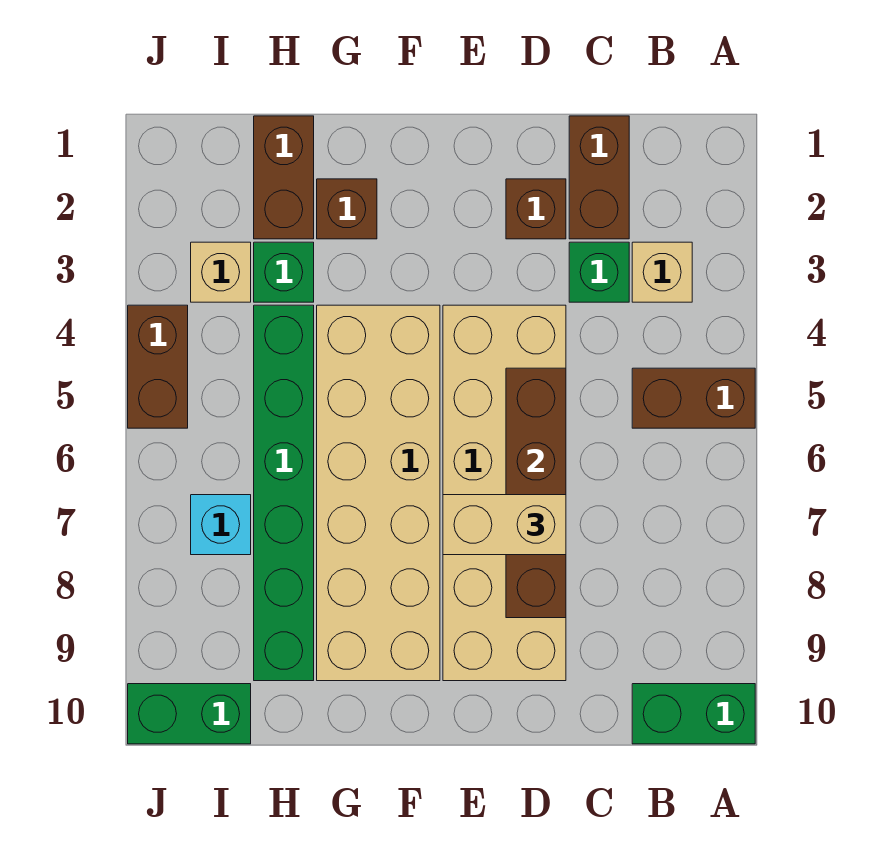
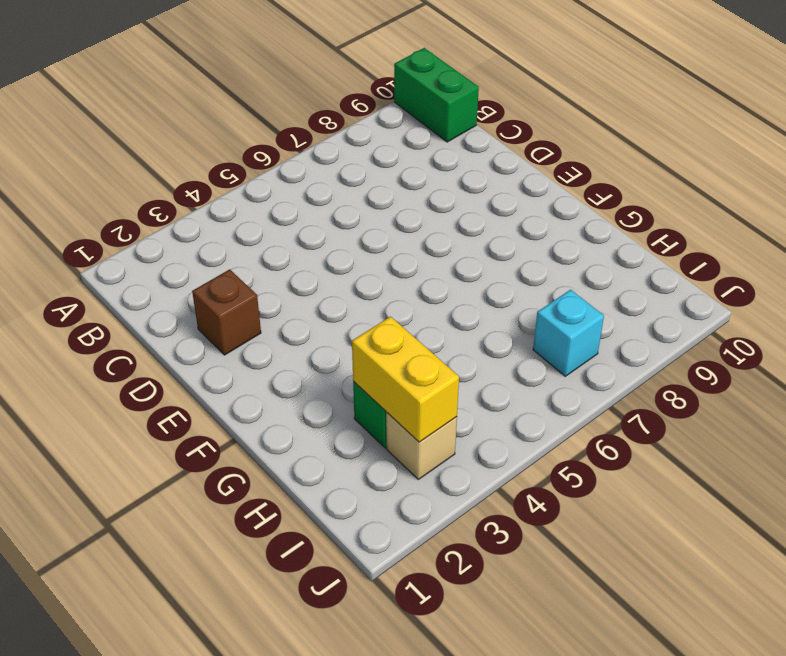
yellow 1x2 brick [352,317,459,442] -> none
none -> brown 1x2 brick [632,368,755,428]
none -> tan 1x1 brick [632,242,692,302]
none -> brown 1x2 brick [569,116,629,239]

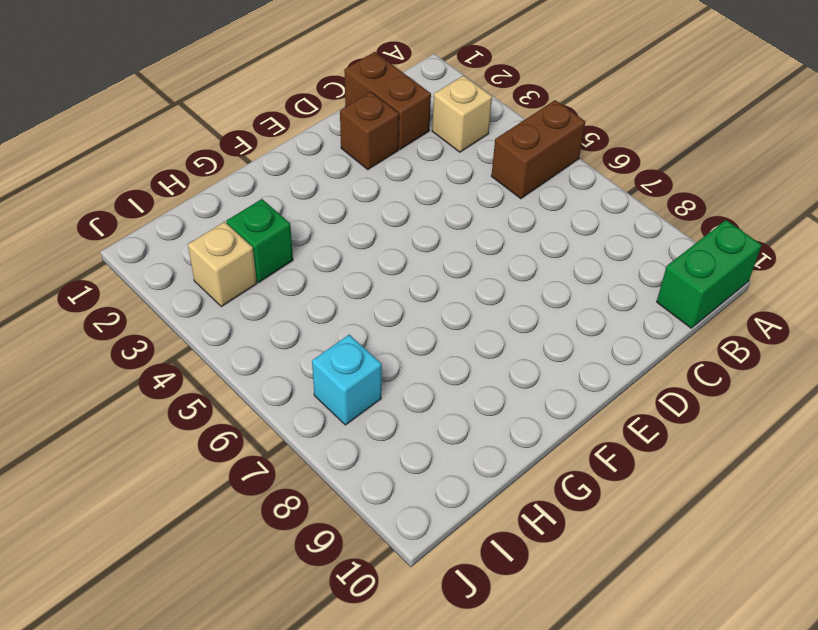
none -> green 1x1 brick [569,242,629,302]
none -> tan 2x6 brick [443,305,566,681]
none -> tan 2x6 brick [317,305,440,681]

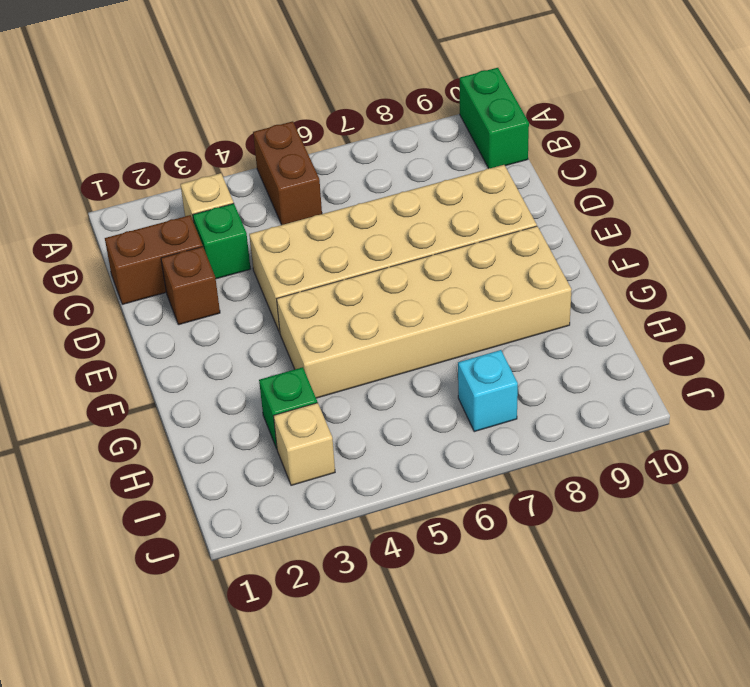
none -> brown 1x1 brick [317,179,377,239]
none -> brown 1x2 brick [254,116,314,239]
none -> green 1x6 brick [254,305,314,681]

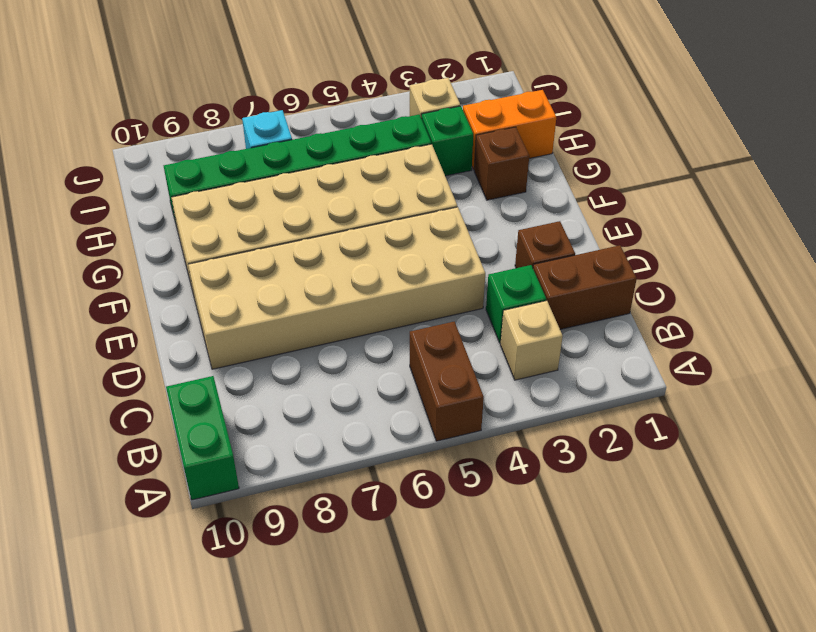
orange 1x2 brick [463,90,556,170] -> brown 1x2 brick [254,116,314,239]
none -> green 1x2 brick [128,684,251,744]
none -> brown 1x2 brick [128,305,188,428]
none -> brown 1x4 brick [506,368,566,618]

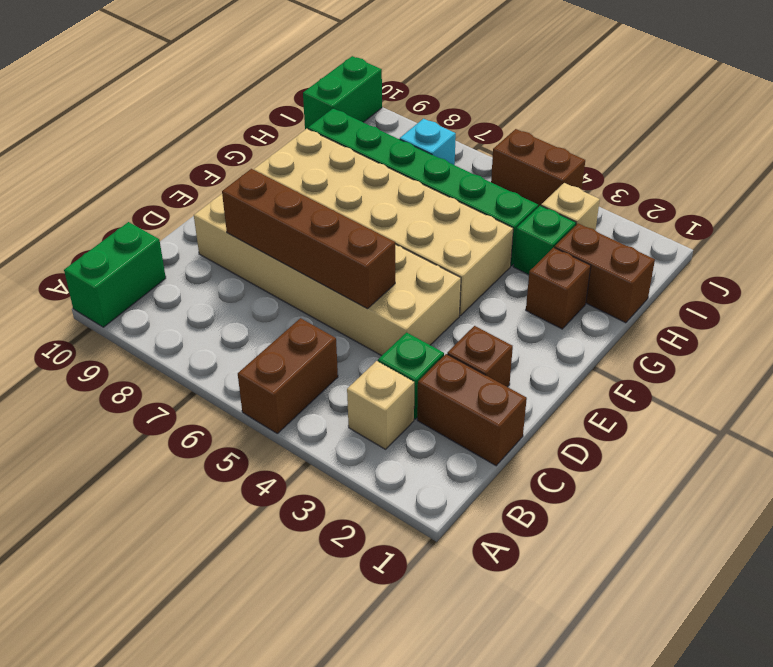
none -> tan 1x2 brick [443,495,566,555]

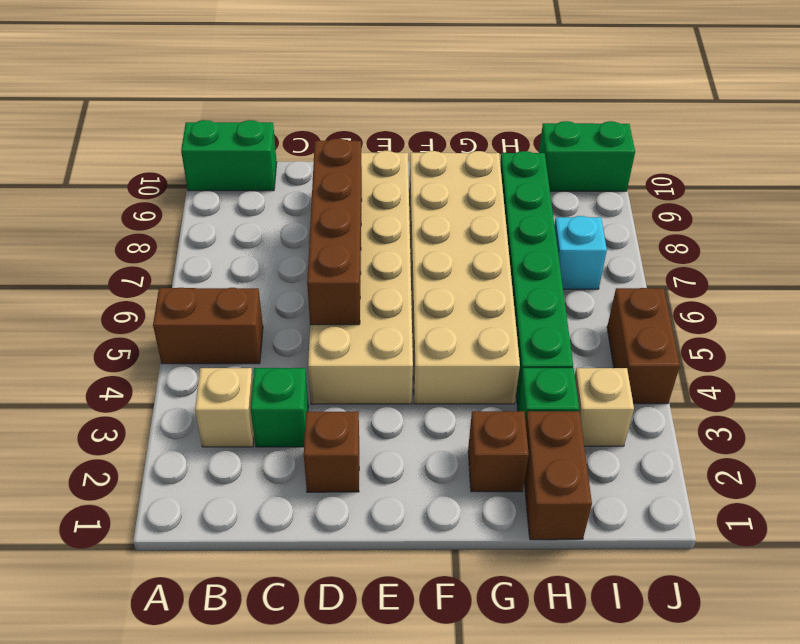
none -> brown 1x2 brick [569,116,629,239]
none -> tan 1x2 brick [443,495,566,555]

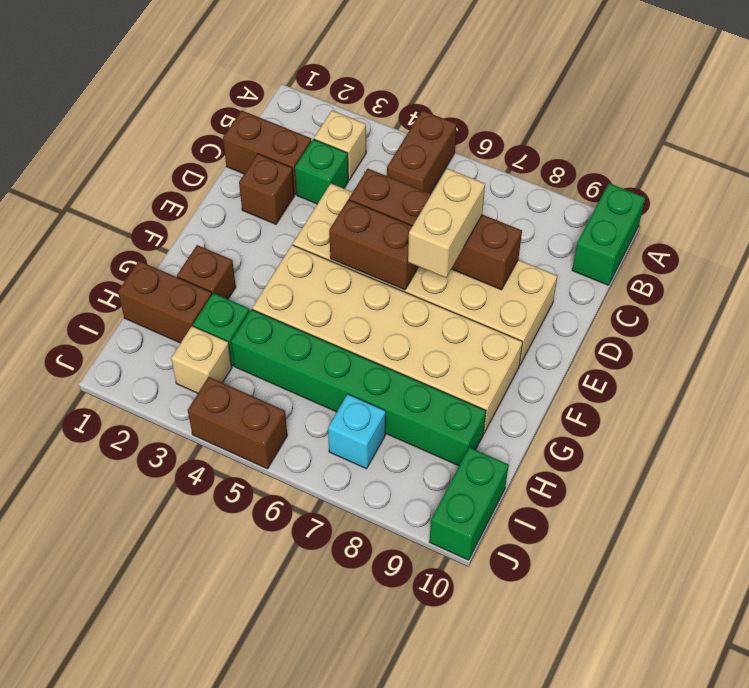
brown 1x2 brick [329,200,418,290] -> none

